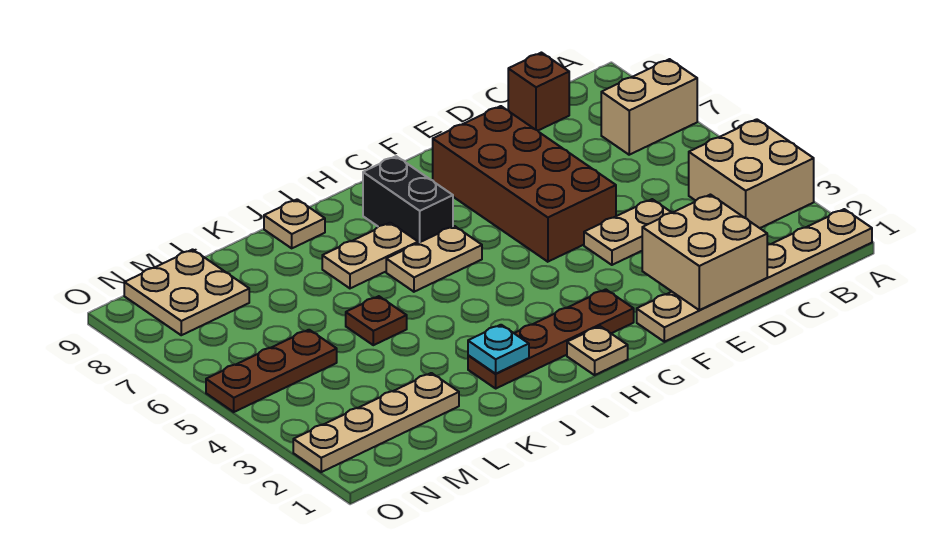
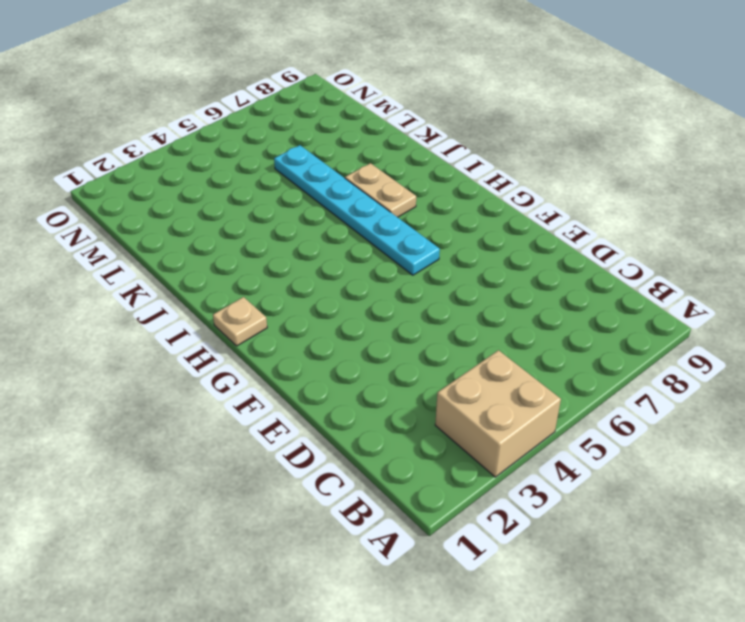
cyan 1x6 plate [274,145,440,275] -> tan 1x2 plate [386,226,482,292]
none -> tan 1x6 plate [637,209,872,342]
none -> tan 1x2 brick [601,59,697,155]
none -> brown 1x1 brick [508,53,570,130]

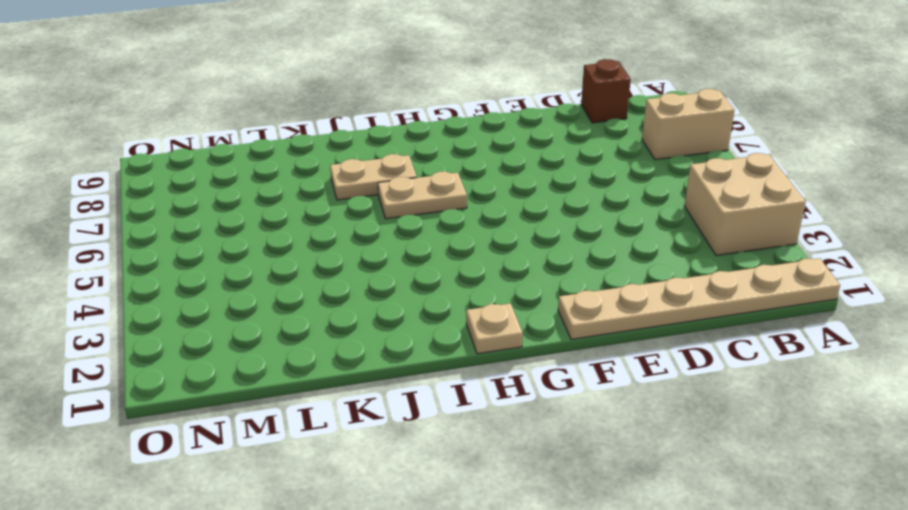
none -> tan 1x2 plate [584,199,672,265]
none -> brown 2x4 brick [433,106,616,262]
none -> brown 1x4 plate [468,289,634,388]

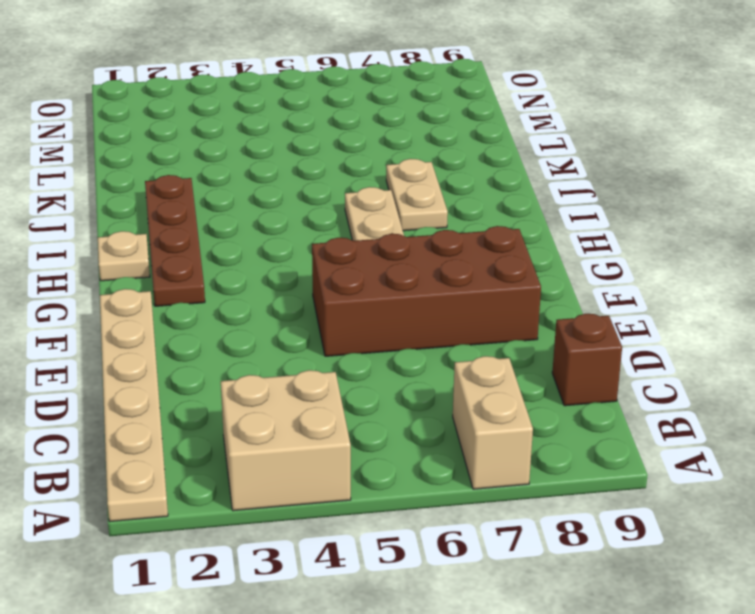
none -> tan 1x2 plate [584,199,672,265]
none -> black 1x2 brick [363,156,453,243]
none -> tan 1x1 plate [264,199,325,248]

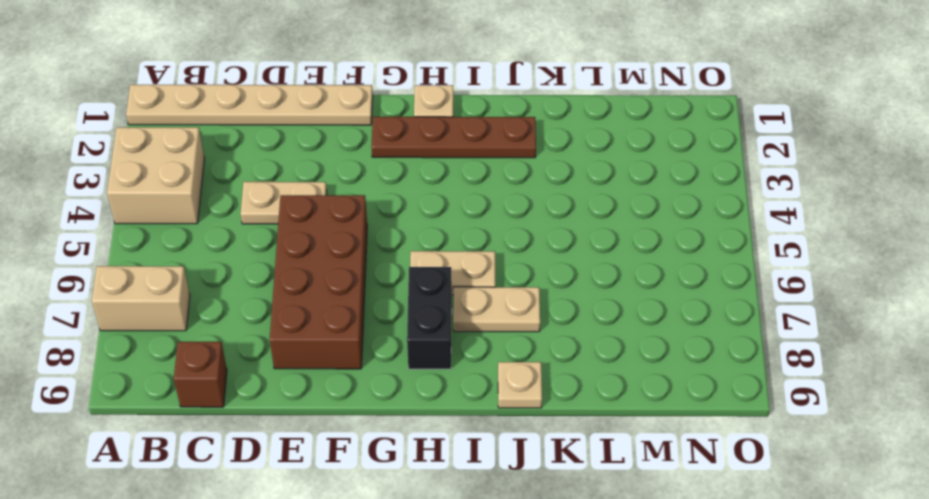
none -> brown 1x1 plate [346,296,407,345]
none -> tan 1x4 plate [293,373,459,472]
none -> brown 1x3 plate [206,330,337,412]

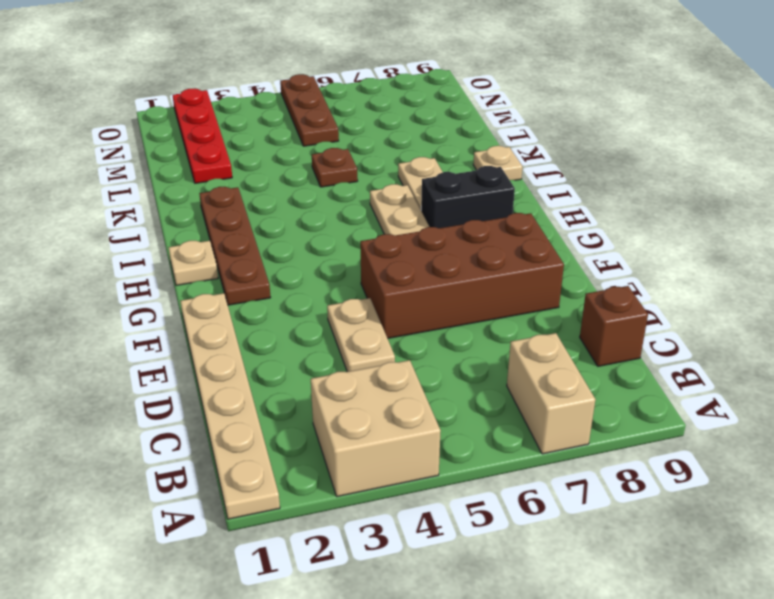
red 1x4 plate [173,88,232,183] -> tan 1x4 plate [293,373,459,472]
none -> tan 2x2 plate [124,250,249,335]
none -> tan 2x2 brick [642,195,767,310]
none -> cyan 1x1 plate [468,325,529,374]

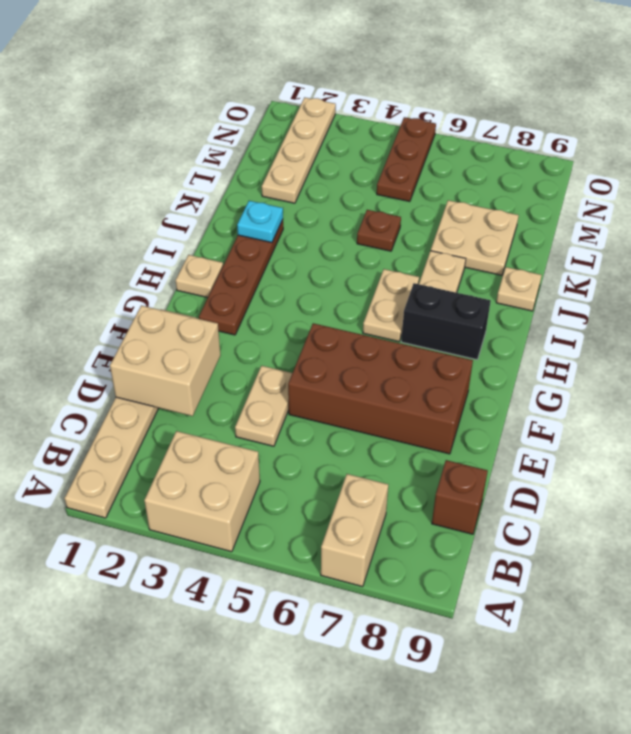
tan 2x2 plate [431,200,519,275] -> tan 2x2 plate moved to [124,250,249,335]

